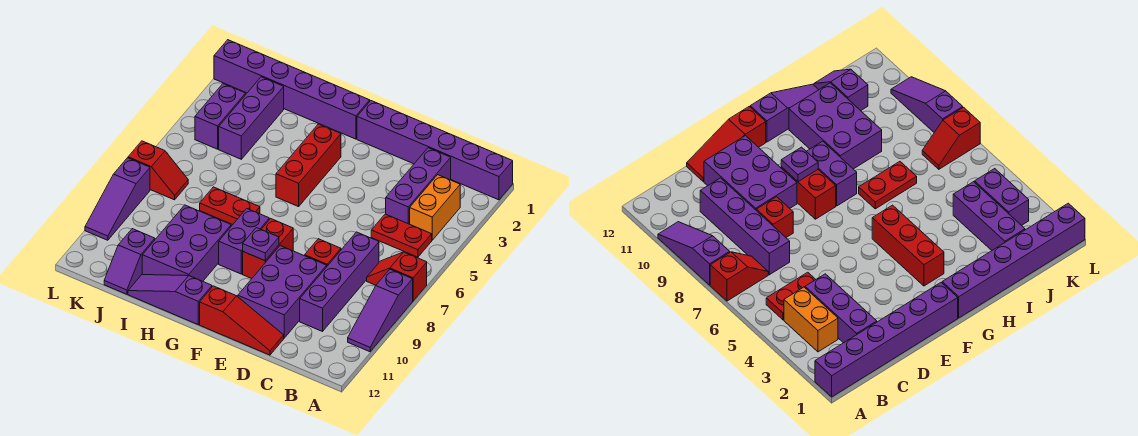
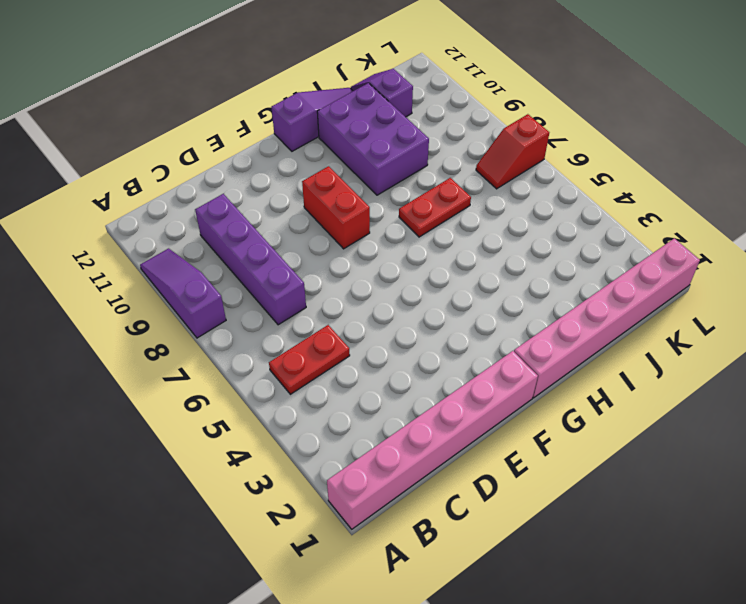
pink 1x6 brick [327,351,538,529] -> purple 1x6 brick [357,101,513,200]
pink 1x6 brick [514,238,700,398] -> purple 1x6 brick [214,40,370,139]
none -> red 1x2 slope [367,252,427,301]
none -> orange 1x2 brick [410,175,460,240]
none -> purple 1x3 brick [386,148,451,224]

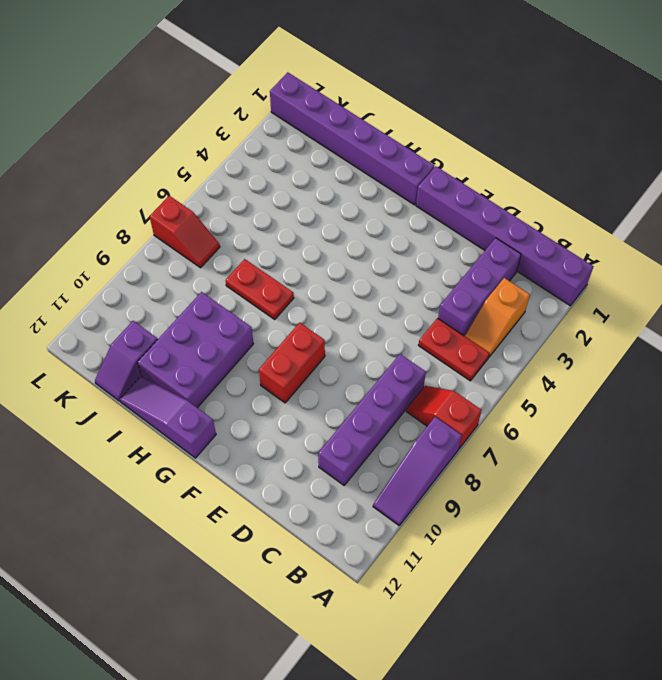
orange 1x2 slope [465,278,530,357] -> orange 1x2 brick [410,175,460,240]
none -> red 1x1 brick [305,239,341,266]
none -> purple 2x3 brick [238,246,327,338]
none -> red 1x3 slope [200,286,284,355]

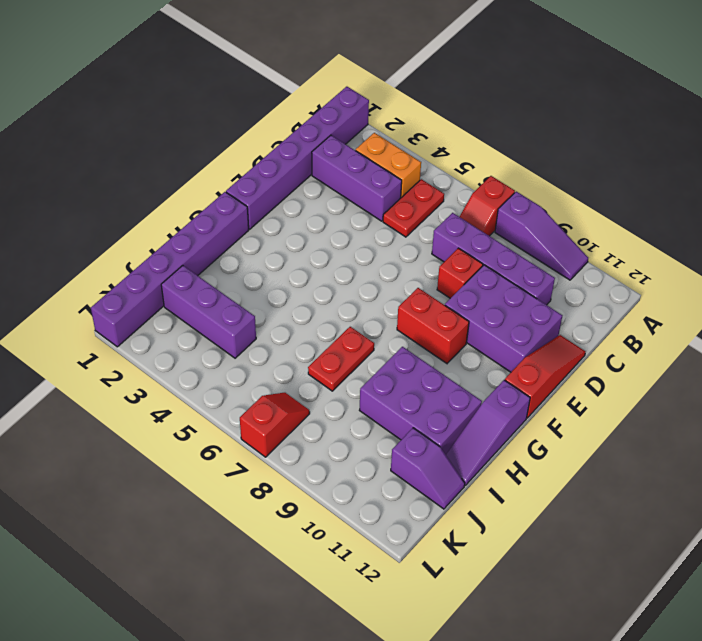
none -> red 1x3 brick [276,124,341,207]
none -> purple 1x2 brick [219,209,269,274]
none -> purple 1x2 brick [195,84,246,149]

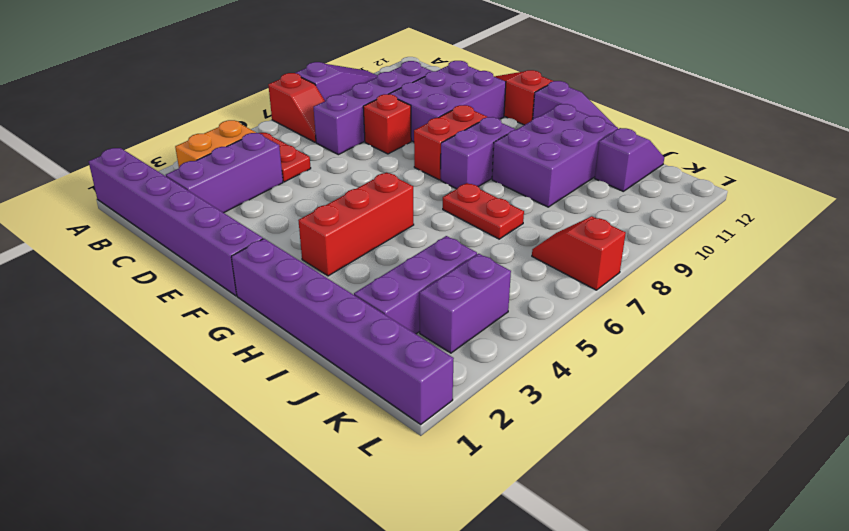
none -> purple 1x3 slope [85,158,150,240]
none -> purple 1x1 plate [243,228,279,261]

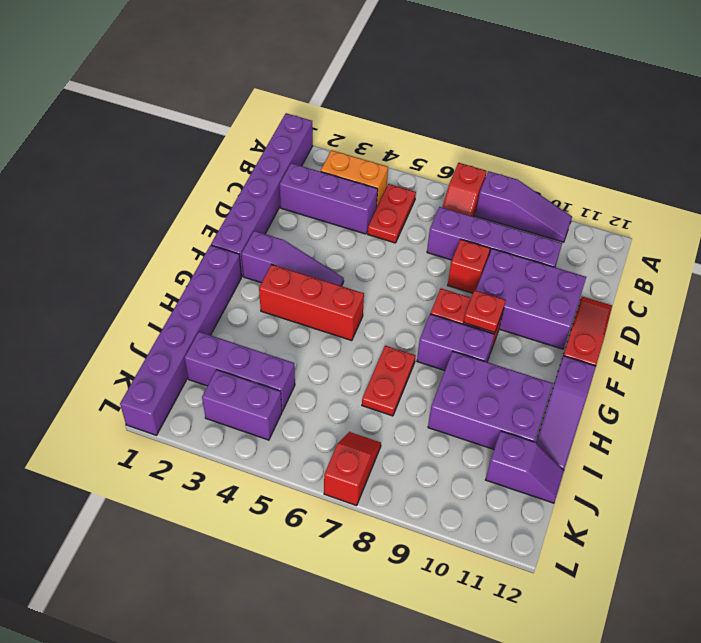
purple 1x3 slope [241,231,344,286] -> purple 1x3 slope moved to [85,158,150,240]
red 1x1 plate [463,290,506,333] -> purple 1x1 plate [243,228,279,261]

